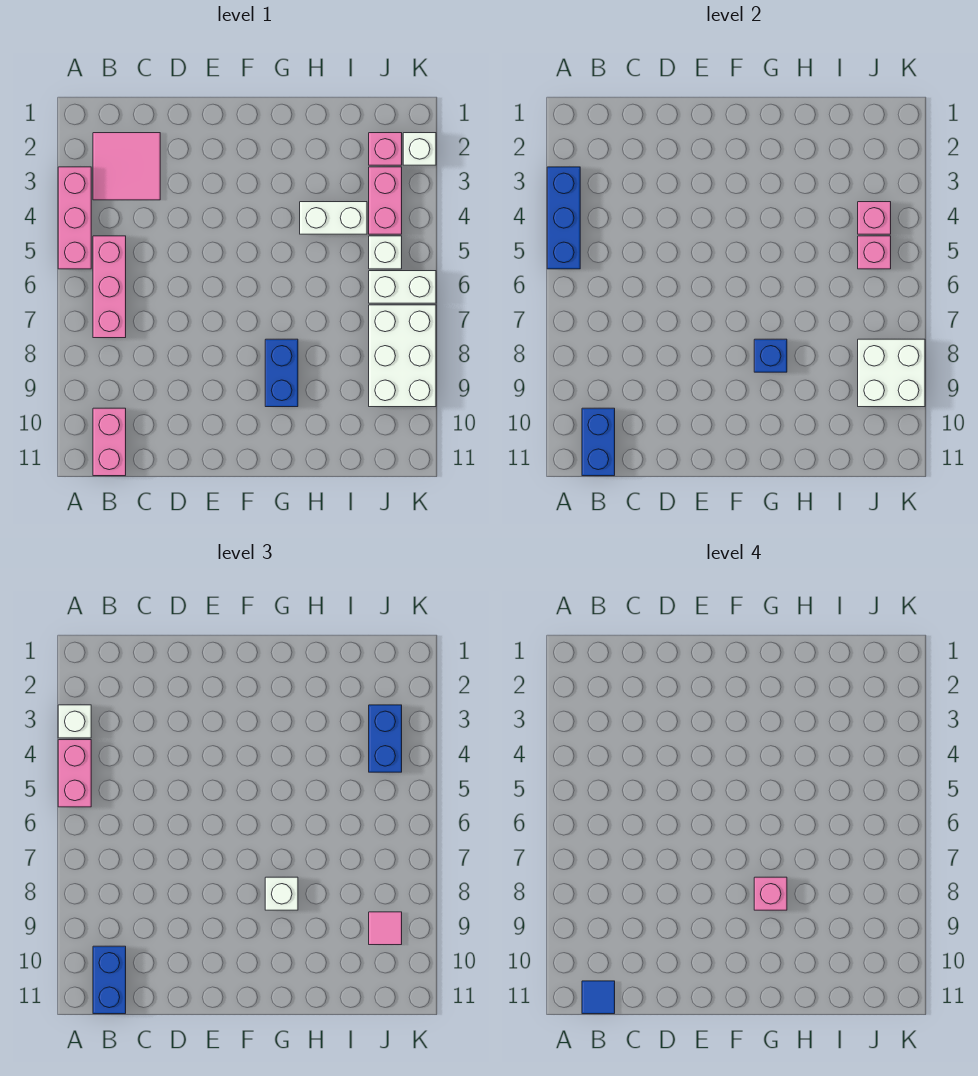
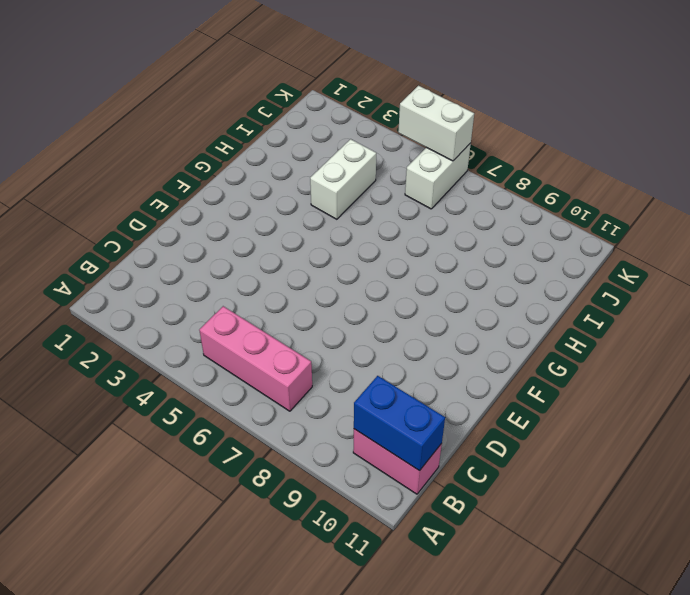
white 1x2 brick [398,86,474,161] -> none
none -> pink 1x3 brick [58,167,91,269]
none -> pink 2x2 tile [93,133,160,200]
none -> blue 1x2 brick [265,339,298,407]

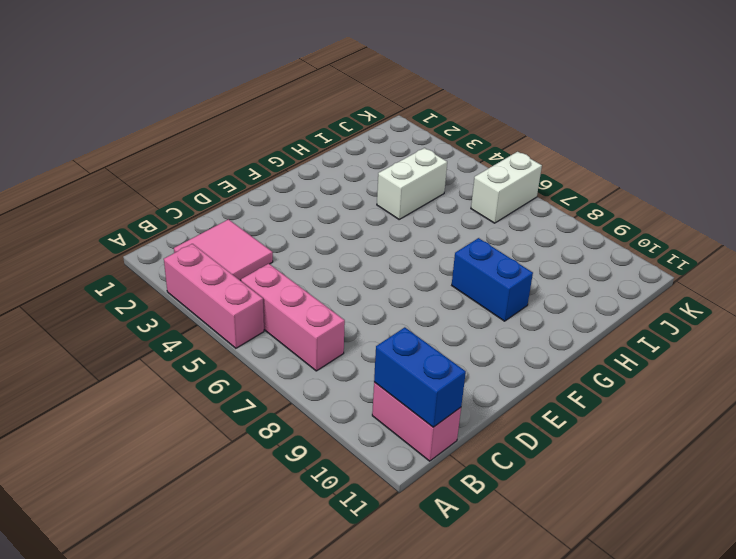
none -> pink 1x1 brick [369,133,402,165]
none -> pink 1x2 brick [369,167,402,234]
none -> white 1x1 brick [369,236,402,269]

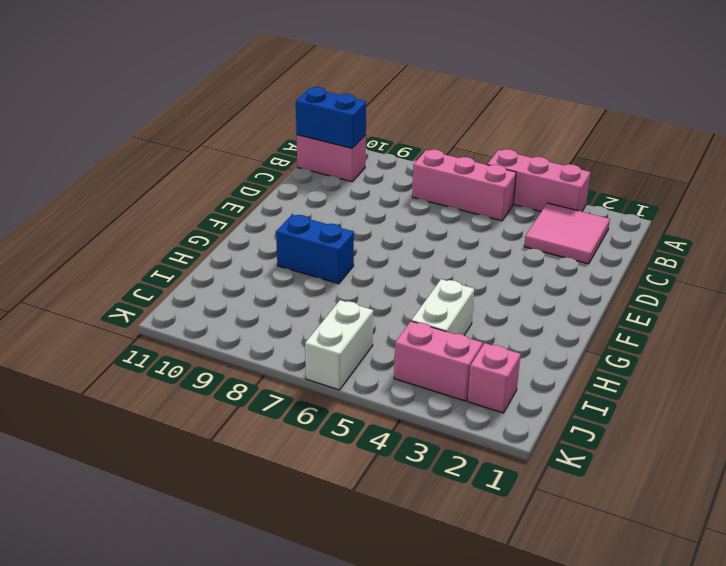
none -> white 1x1 brick [369,236,402,269]
none -> white 2x3 brick [369,305,436,407]
none -> white 1x1 brick [403,133,436,165]

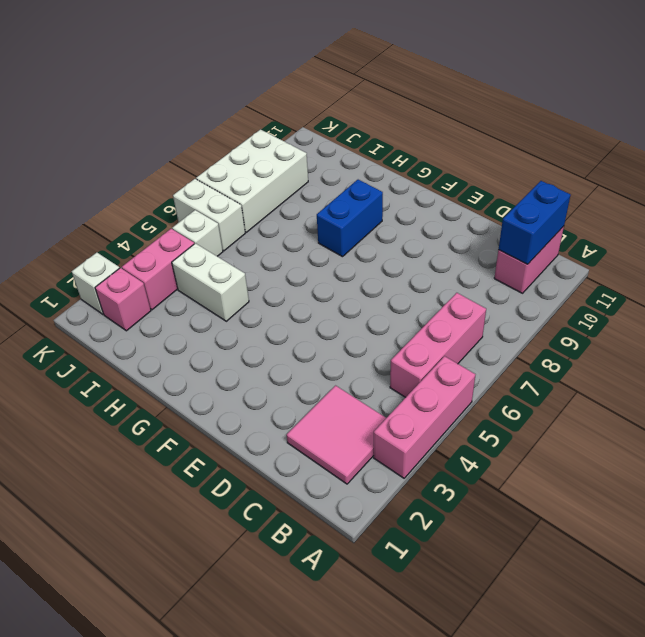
none -> blue 1x3 brick [547,167,580,269]
none -> blue 1x1 brick [754,339,787,372]
none -> pink 1x1 brick [858,202,891,234]

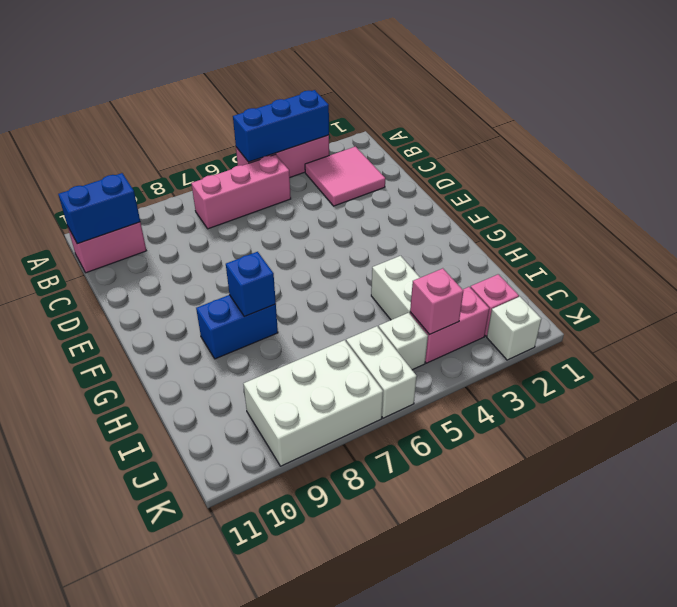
none -> pink 1x1 brick [858,236,891,269]
none -> white 2x2 brick [858,339,925,407]
none -> white 1x1 brick [58,705,91,738]

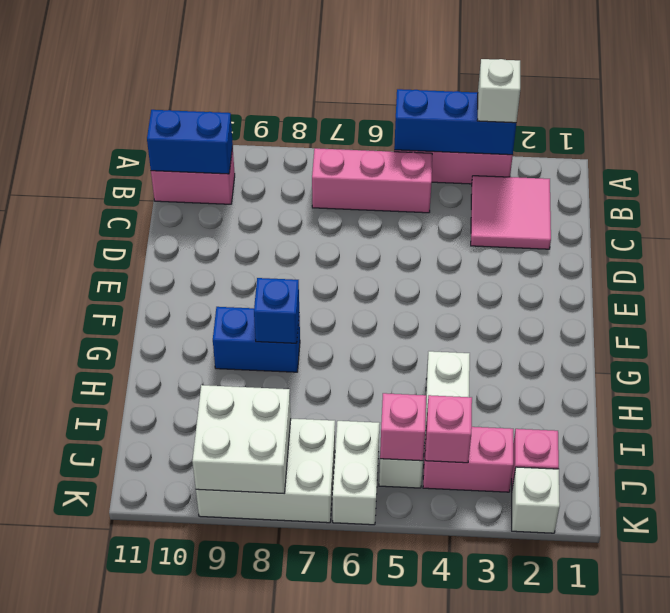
none -> pink 1x2 brick [58,740,91,807]
none -> blue 1x2 brick [93,946,126,1014]
none -> white 1x1 brick [265,877,298,910]

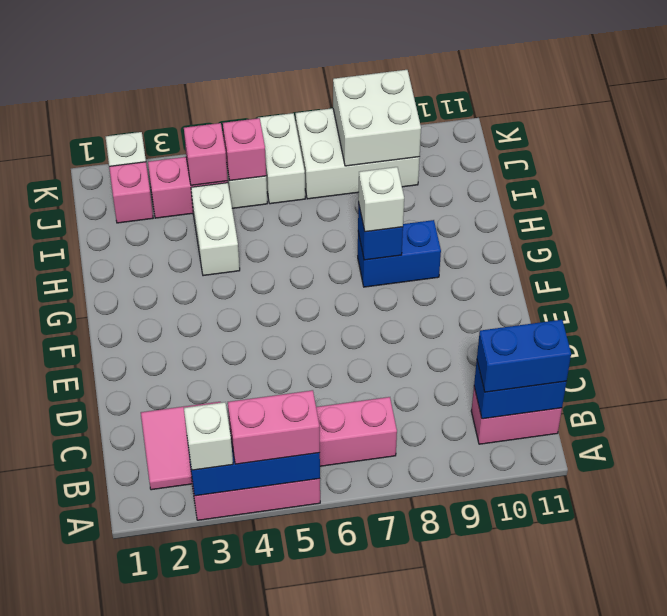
none -> blue 1x2 brick [369,705,402,772]
none -> pink 1x1 tile [369,912,402,945]
none -> blue 1x1 tile [582,981,615,1014]

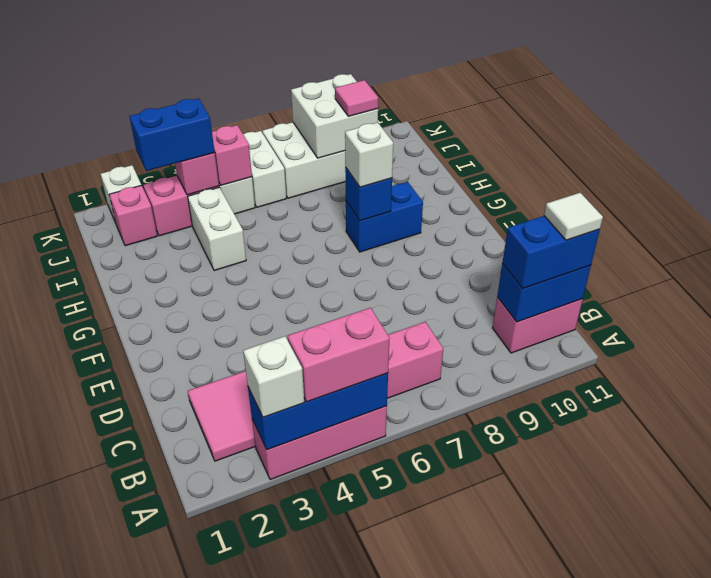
white 1x1 tile [544,193,603,240] -> blue 1x1 tile [582,981,615,1014]
none -> pink 1x1 brick [754,877,787,910]

